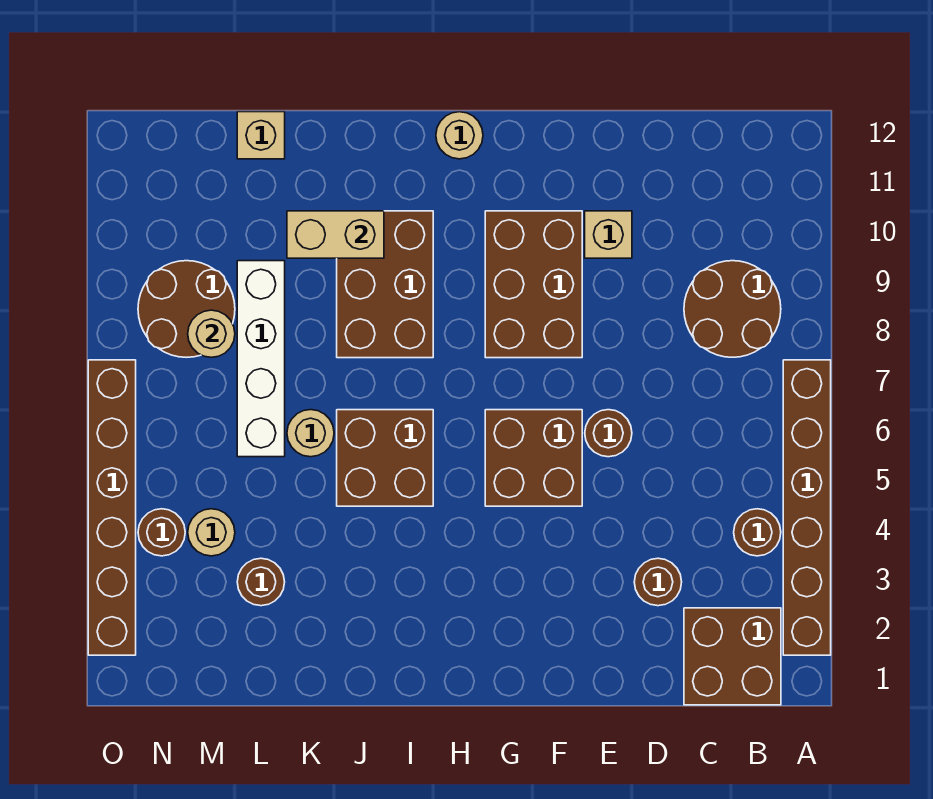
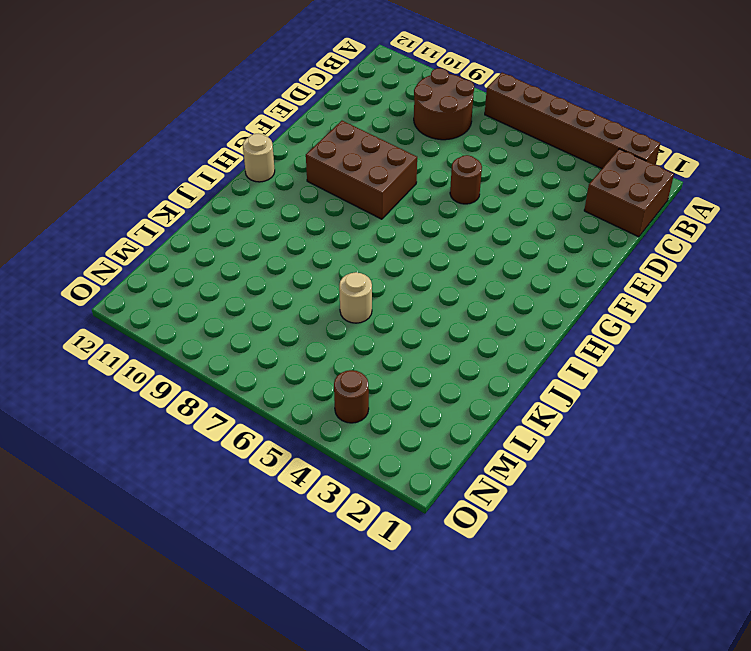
none -> brown 1x1 round brick [734,509,781,556]
none -> brown 1x1 round brick [634,558,682,606]
none -> tan 1x1 brick [585,211,632,258]

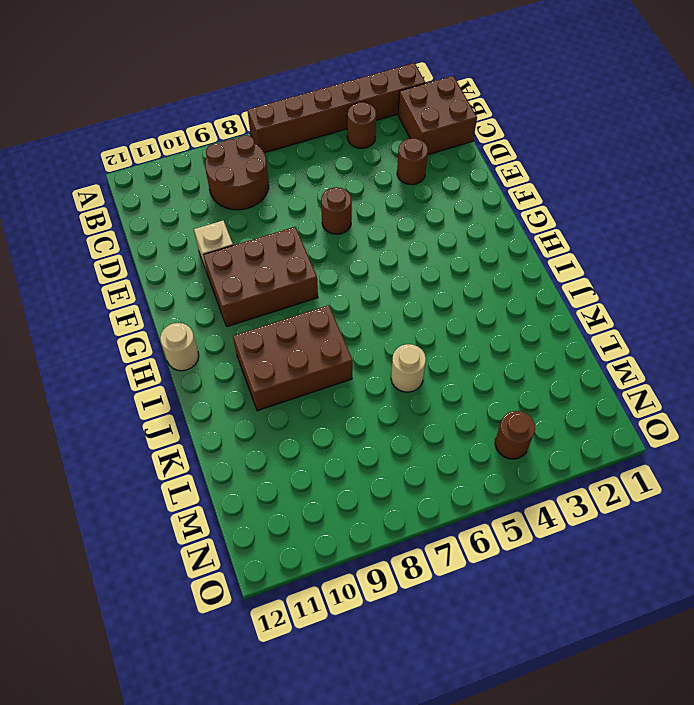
none -> brown 2x2 brick [485,410,582,506]
none -> brown 2x2 brick [337,410,433,506]
none -> brown 1x1 round brick [237,558,285,606]

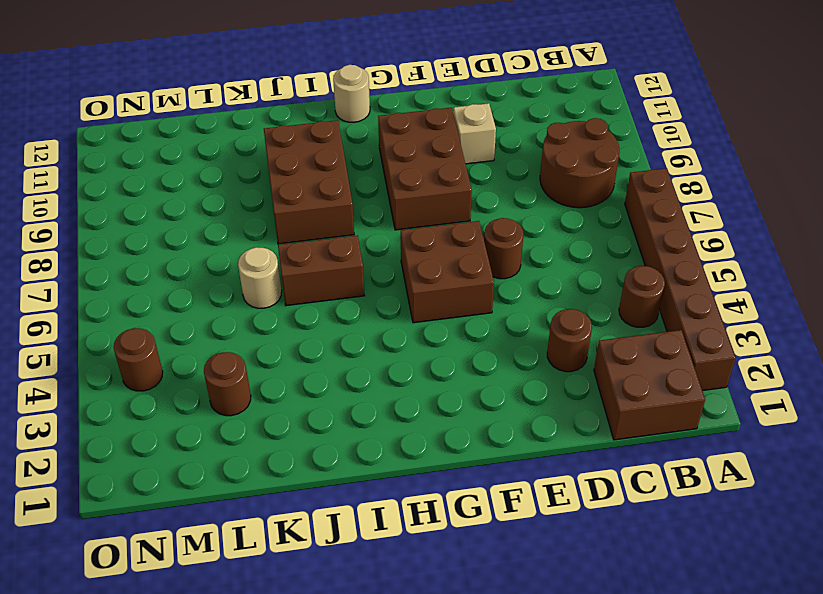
brown 1x2 brick [278,235,365,306] -> brown 2x2 brick [337,410,433,506]
none -> white 1x4 brick [237,261,285,457]
none -> tan 1x1 brick [237,112,285,159]
none -> tan 1x1 round brick [188,509,235,556]

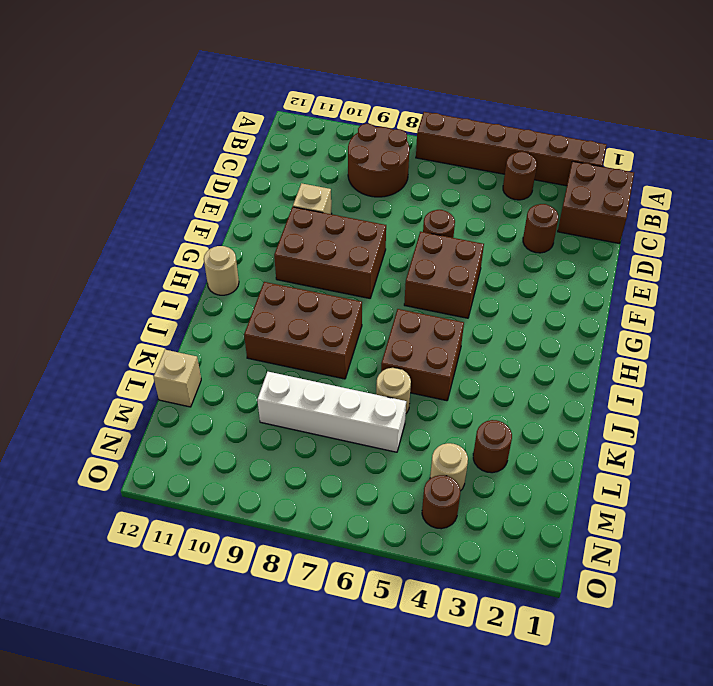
none -> brown 2x2 round brick [138,261,235,357]
none -> brown 1x6 brick [88,360,136,655]
none -> tan 1x2 brick [287,211,384,258]

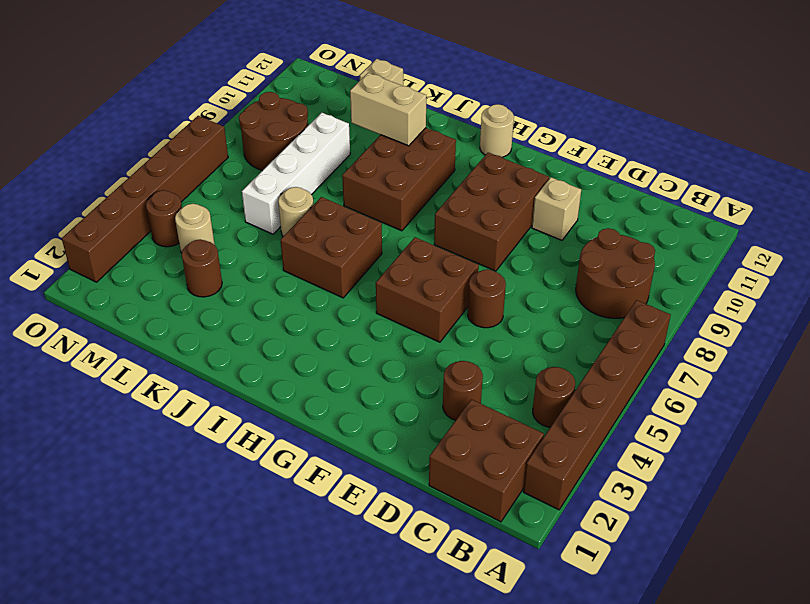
none -> tan 1x1 round brick [188,310,235,357]

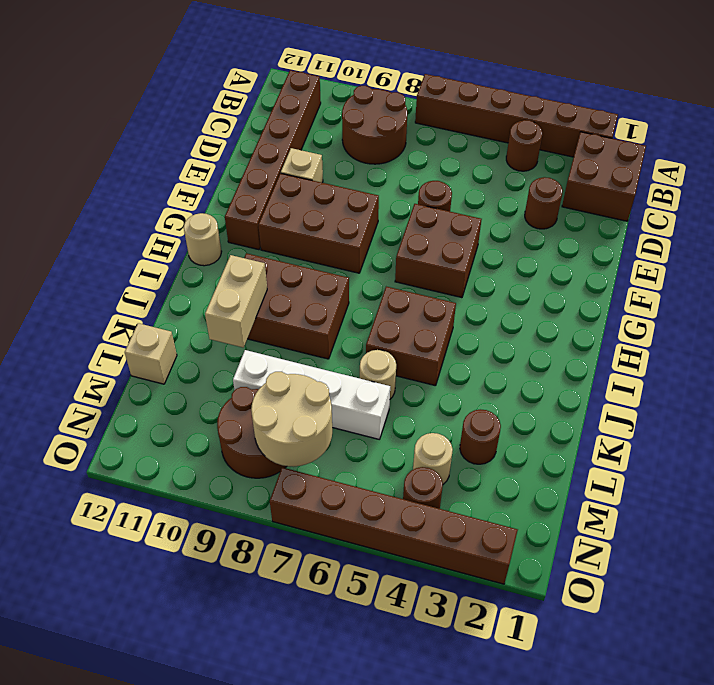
brown 1x6 brick [225,70,321,250] -> none
tan 2x2 round brick [251,372,332,467] -> tan 1x1 round brick [188,310,235,357]

